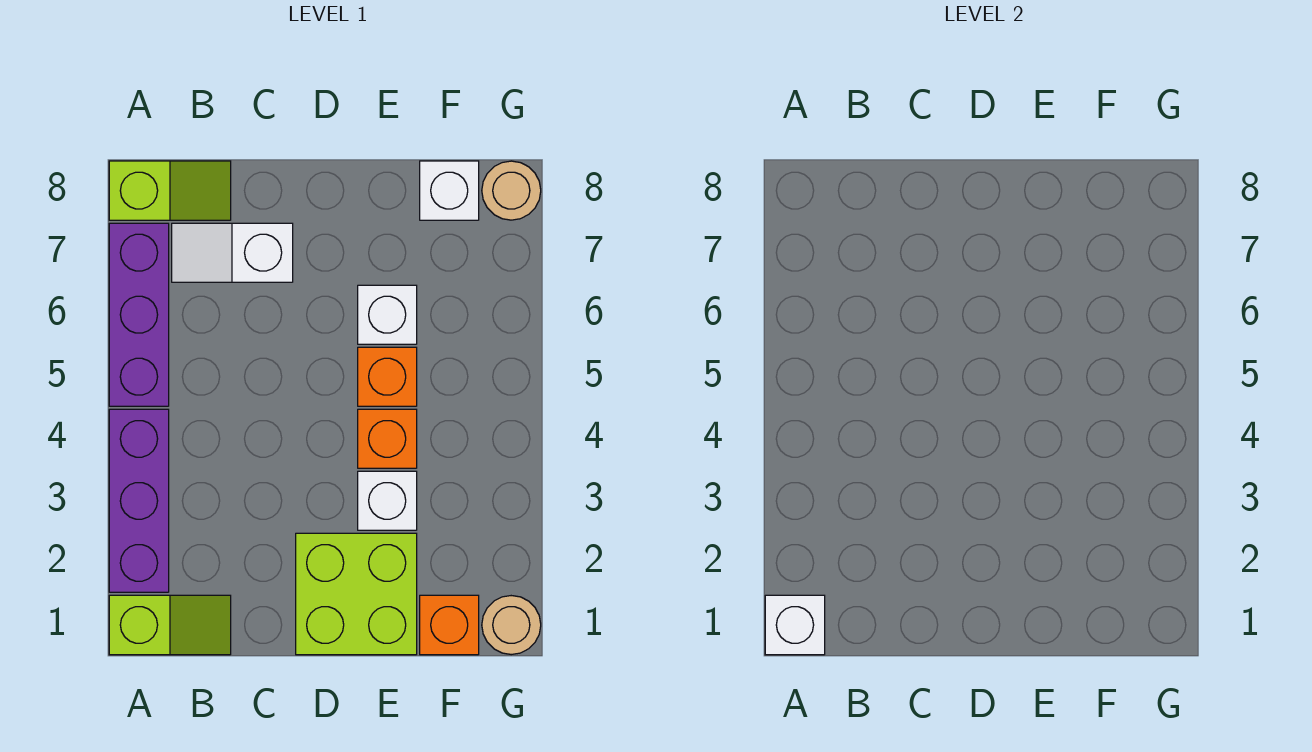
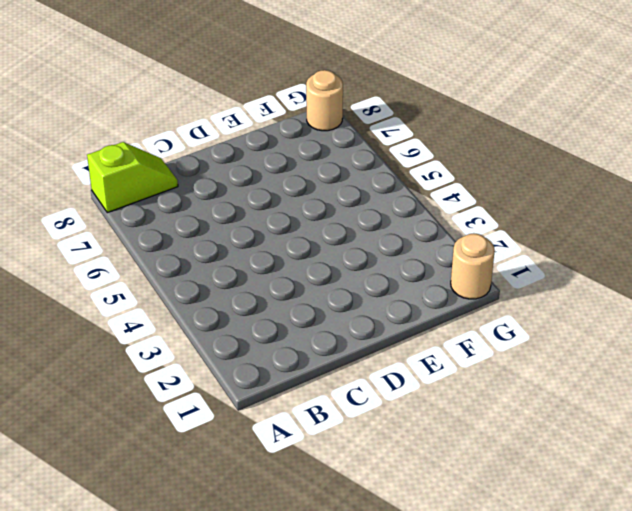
none -> lime 1x2 slope [109,595,231,655]
none -> purple 1x3 brick [109,409,169,592]
none -> purple 1x3 brick [109,223,169,406]

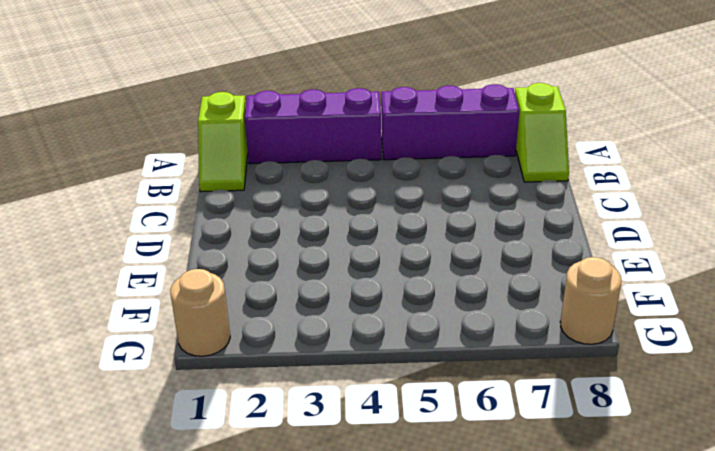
none -> white 1x2 slope [172,223,293,282]
none -> lime 2x2 brick [296,533,417,655]
none -> white 1x1 brick [358,471,417,530]

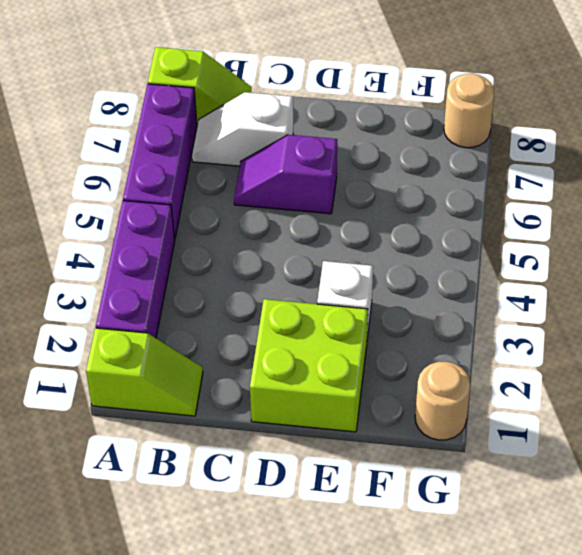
purple 1x2 slope [234,135,337,214] -> none
none -> orange 1x1 brick [358,409,417,468]
none -> orange 1x1 brick [358,347,417,406]
none -> white 1x1 brick [358,285,417,344]

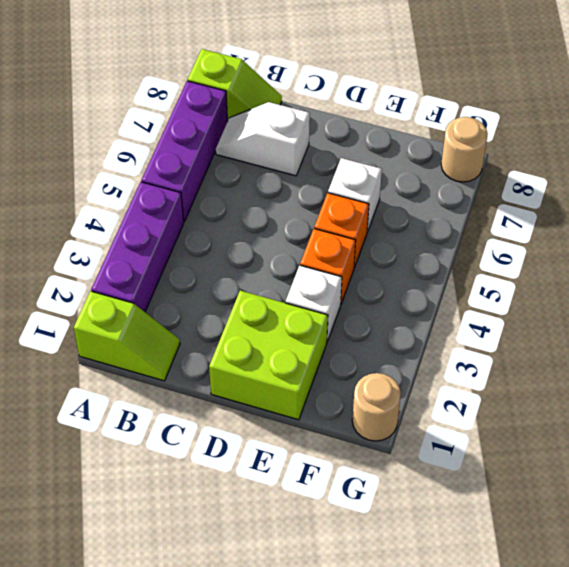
none -> orange 1x1 brick [420,595,479,655]
none -> white 1x1 brick [420,161,479,220]
none -> white 1x1 brick [765,595,825,655]

